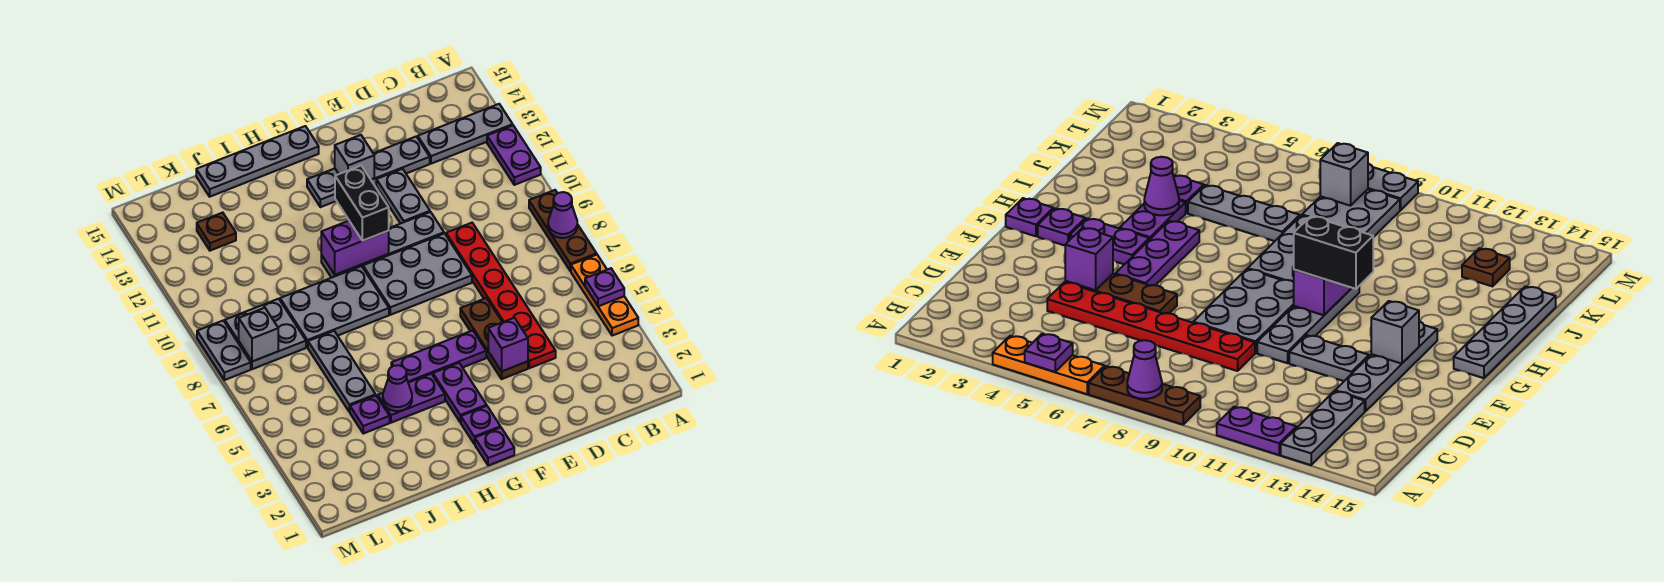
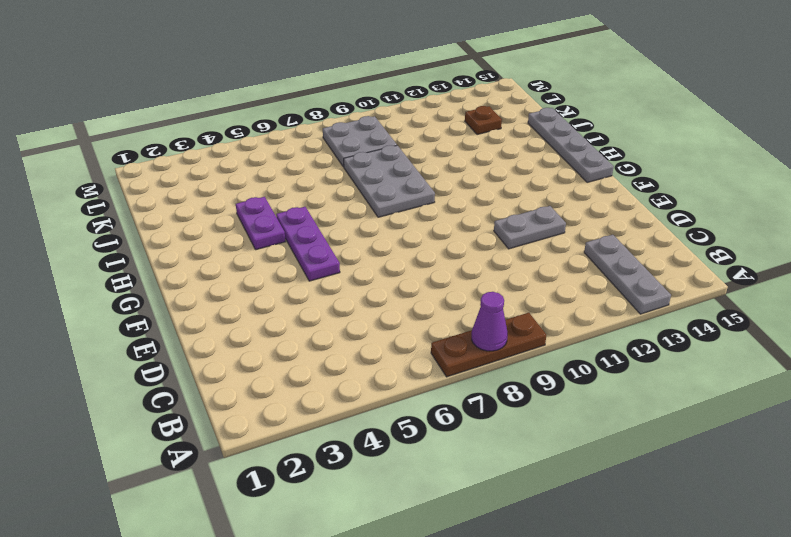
none -> orange 1x3 plate [571,255,638,336]
none -> purple 1x2 plate [487,126,541,185]
none -> red 1x6 plate [446,223,556,368]
none -> grey 1x4 plate [307,137,430,207]

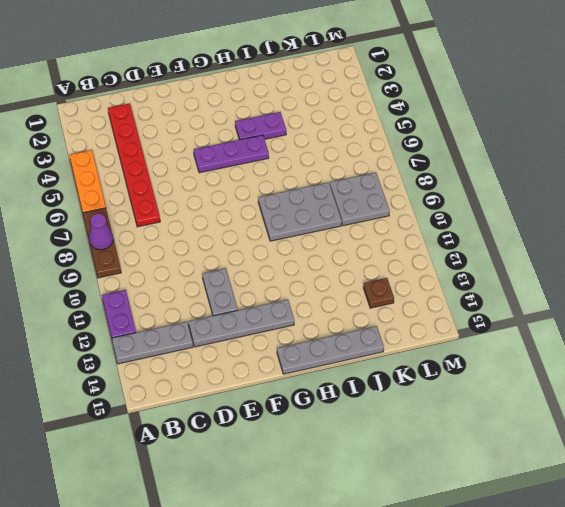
red 1x6 plate [108,104,160,227] -> red 1x6 plate moved to [446,223,556,368]
none -> brown 1x3 plate [460,298,528,379]
none -> grey 2x3 plate [363,233,472,315]
none -> grey 1x4 plate [321,212,444,278]
none -> purple 1x1 plate [475,427,514,466]

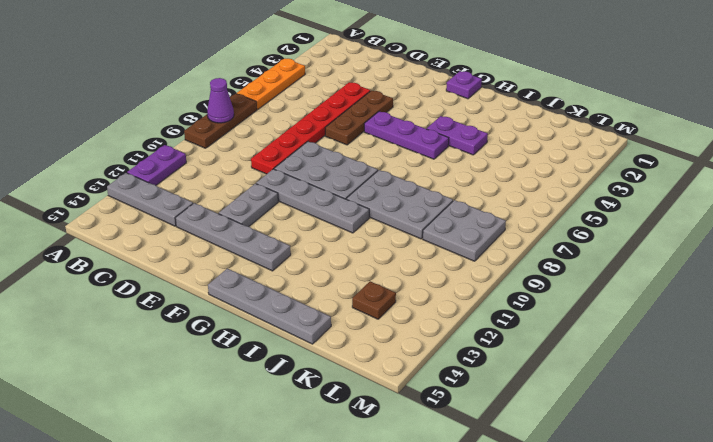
none -> purple 1x1 plate [461,406,500,444]
none -> purple 1x2 plate [433,363,487,422]
none -> purple 1x1 plate [350,396,390,434]
none -> grey 1x3 plate [308,331,376,412]

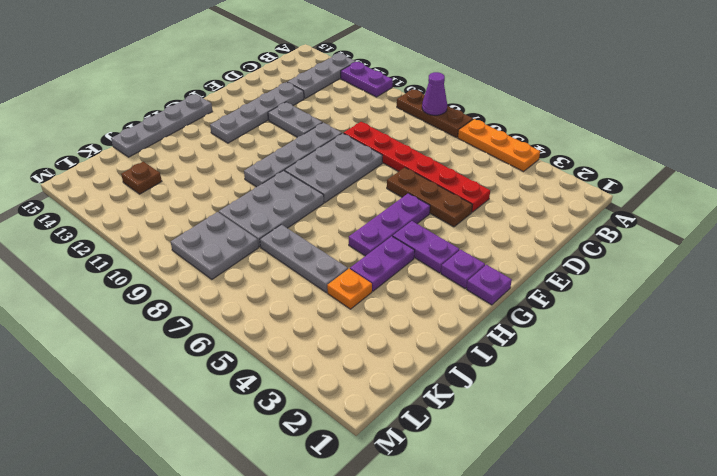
orange 1x1 plate [327,269,372,309] -> purple 1x1 plate [350,396,390,434]
none -> grey 1x2 plate [197,321,251,380]
none -> purple 1x1 plate [585,268,624,306]
none -> purple 1x1 brick [488,318,528,371]
none -> grey 1x1 brick [335,135,374,180]

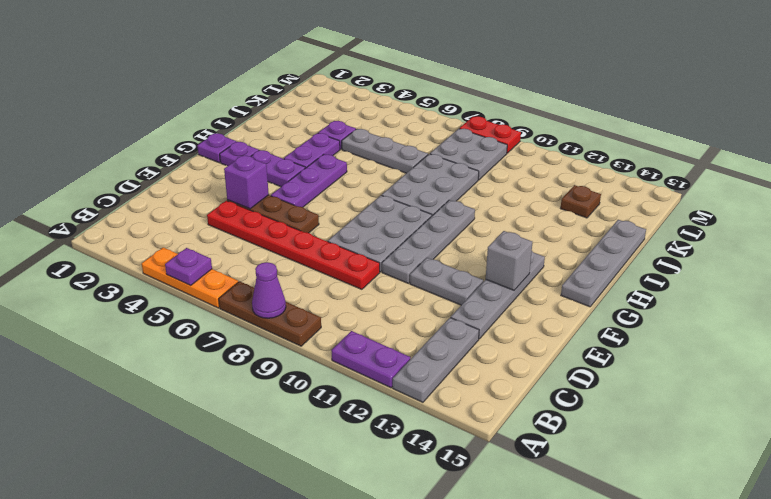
red 1x2 plate [460,116,521,153] -> grey 1x2 plate [197,321,251,380]
none -> purple 1x2 brick [321,221,389,275]
none -> purple 1x1 cone [383,365,412,411]
none -> grey 1x1 brick [239,308,278,362]
none -> black 1x2 brick [335,166,389,241]

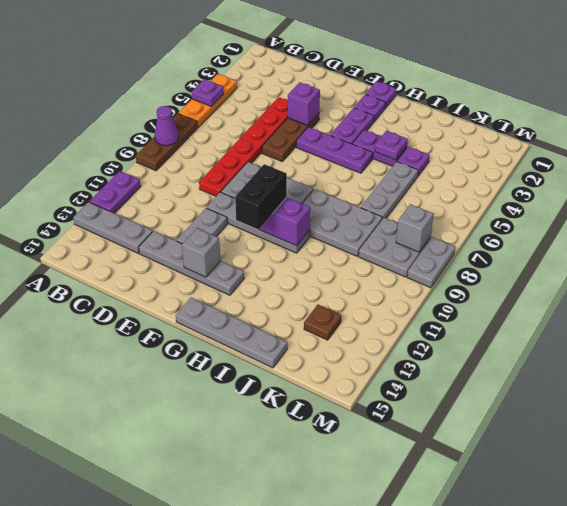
purple 1x1 plate [375,131,408,160] -> purple 1x1 cone [383,365,412,411]

